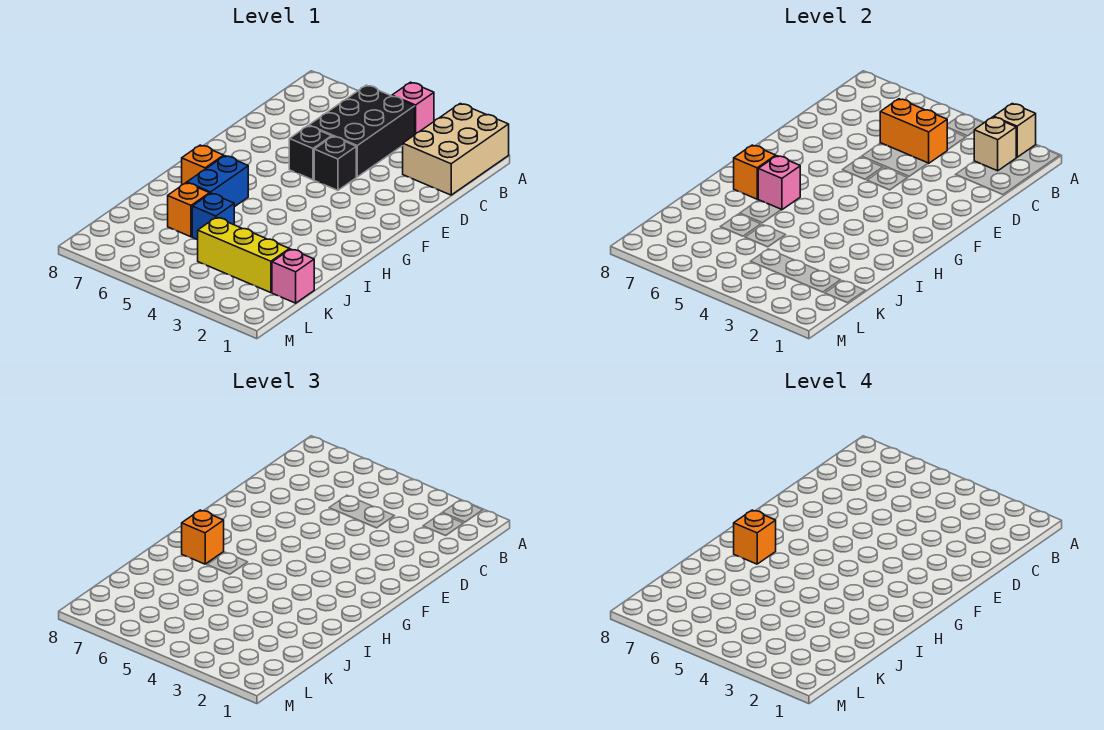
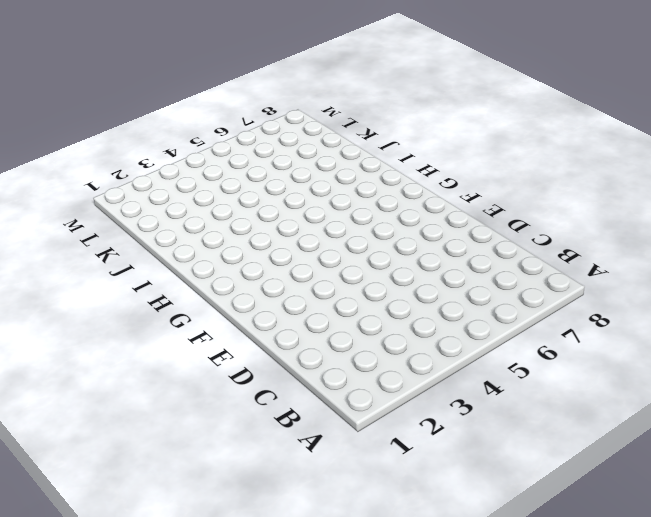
none -> tan 2x3 brick [403,104,509,195]
none -> pink 1x1 brick [392,82,434,134]
none -> black 2x3 brick [309,85,415,177]

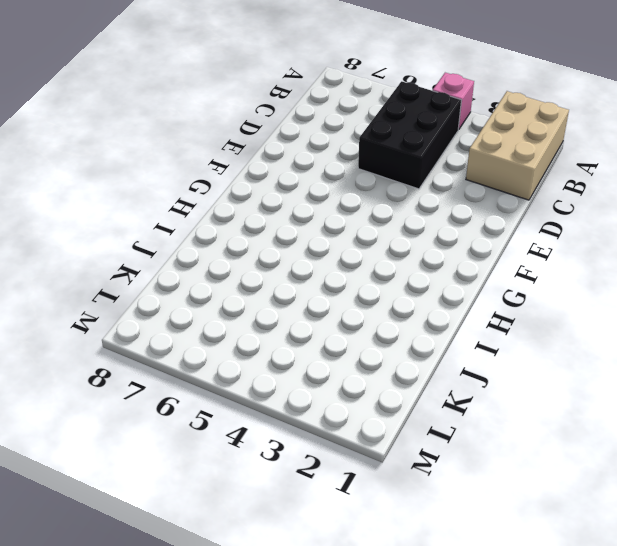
none -> black 1x1 brick [314,136,356,190]
none -> black 1x1 brick [289,126,332,180]
none -> blue 1x2 brick [187,156,248,207]

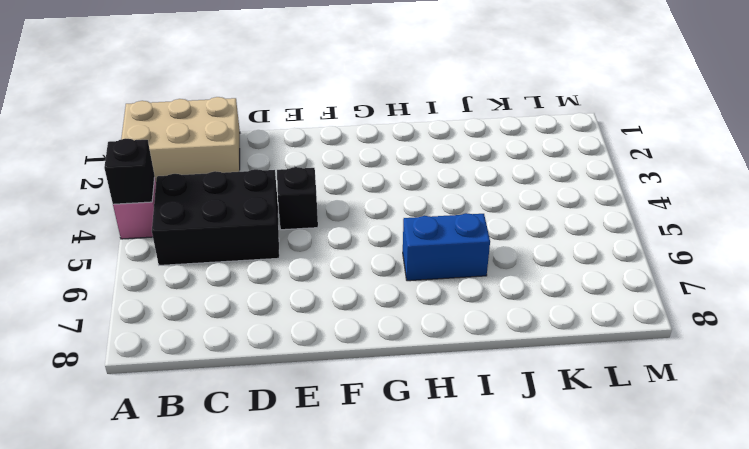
black 1x1 brick [104,139,155,204] -> black 1x1 brick moved to [289,126,332,180]
none -> orange 1x1 brick [182,145,224,185]
none -> blue 1x1 brick [192,193,234,240]
none -> orange 1x1 brick [168,183,210,237]

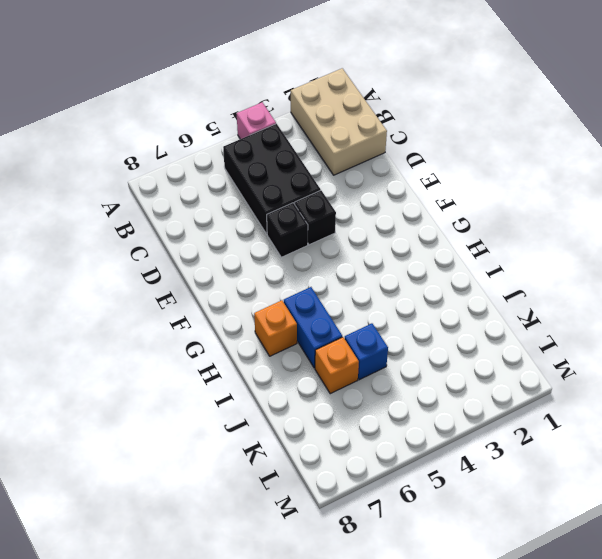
none -> pink 1x1 brick [272,249,314,303]
none -> yellow 1x3 brick [198,217,289,293]
none -> tan 1x1 brick [994,104,1036,157]

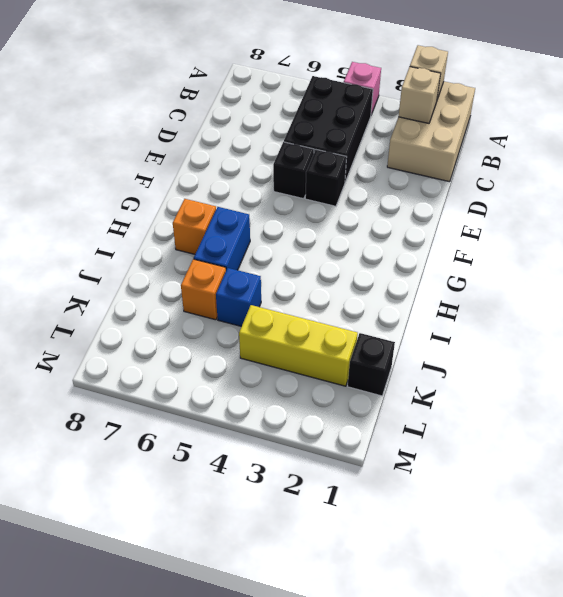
black 1x1 brick [348,333,395,396] -> pink 1x1 brick [272,249,314,303]
none -> orange 1x2 brick [880,99,947,163]
none -> pink 1x1 brick [758,156,800,210]
none -> orange 1x1 brick [734,145,776,199]

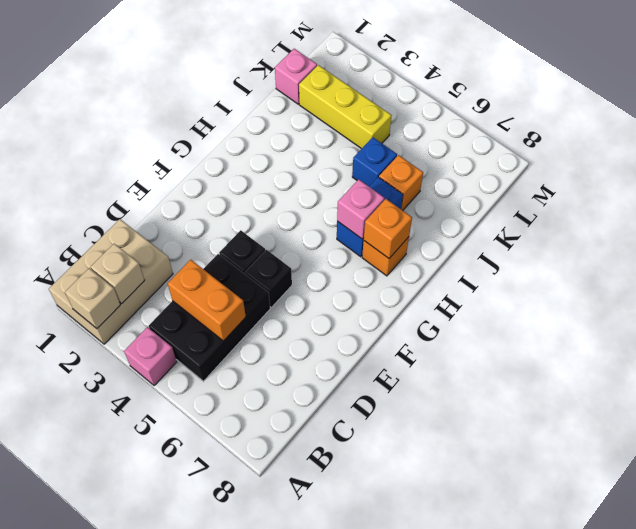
none -> orange 1x1 brick [182,510,224,564]
none -> orange 1x1 brick [734,510,776,564]

